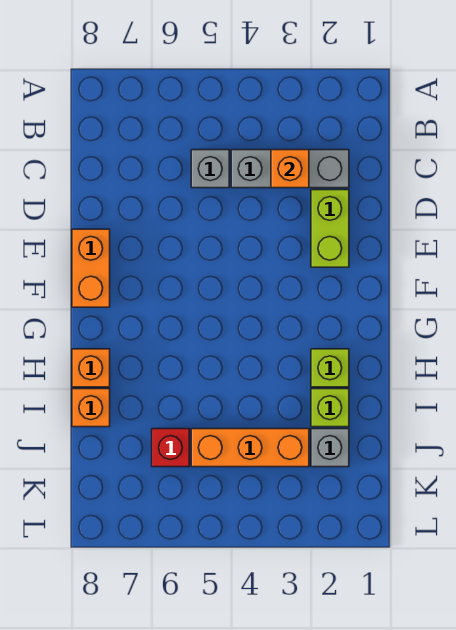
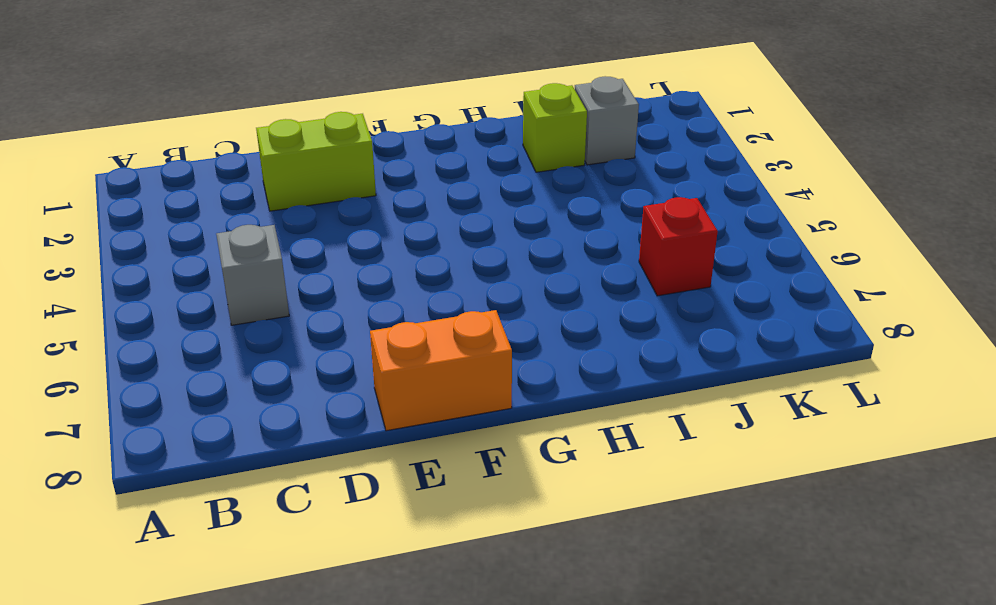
none -> grey 1x3 brick [231,150,349,188]
none -> lime 1x1 brick [311,349,349,387]
none -> orange 1x1 brick [72,349,110,387]

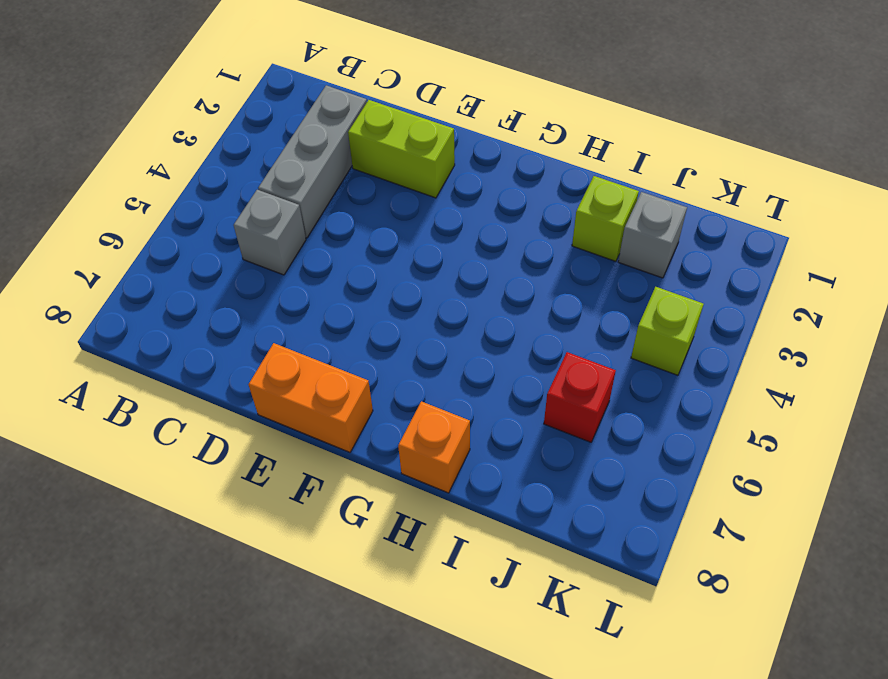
lime 1x1 brick [631,287,704,375] -> lime 1x1 brick moved to [311,349,349,387]
none -> orange 1x1 brick [72,389,110,427]
none -> orange 1x3 brick [191,429,309,467]
none -> orange 1x1 brick [271,150,309,188]

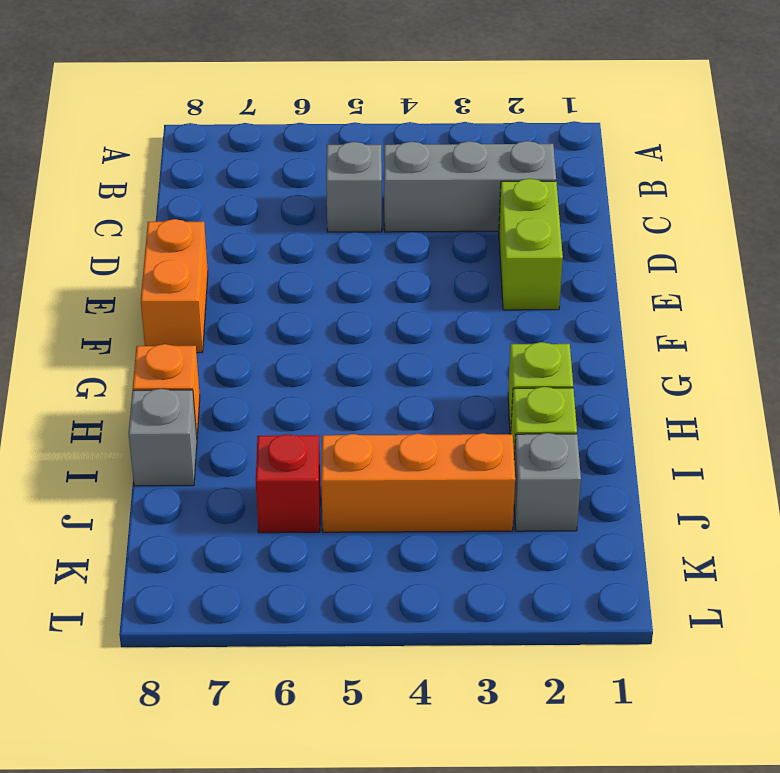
grey 1x1 brick [128,389,197,486] -> orange 1x1 brick [72,389,110,427]
none -> orange 1x1 brick [271,150,309,188]

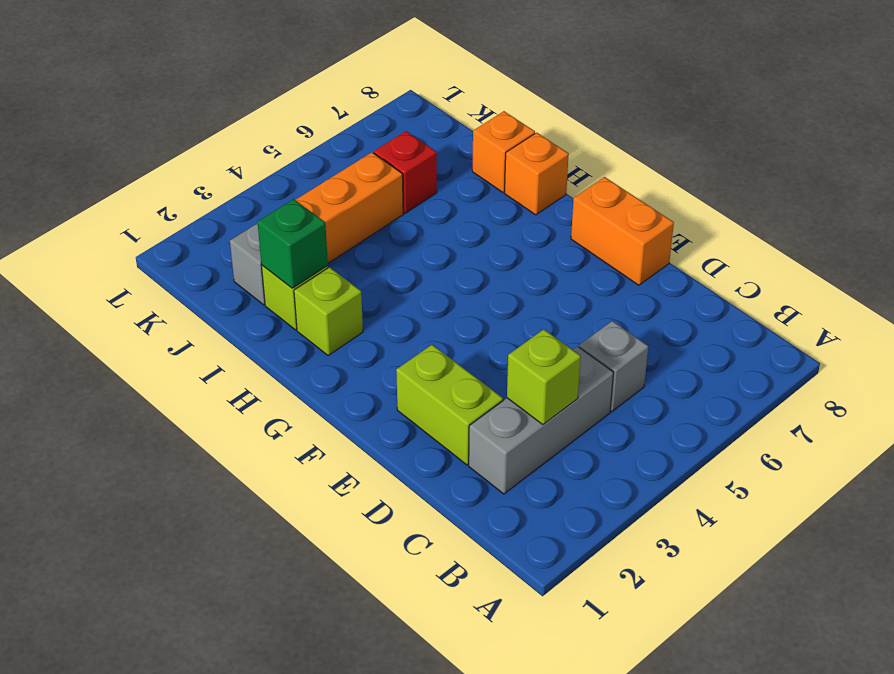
lime 1x1 brick [507,329,581,425] -> orange 1x1 brick [271,150,309,188]
green 1x1 brick [257,199,328,288] -> none

